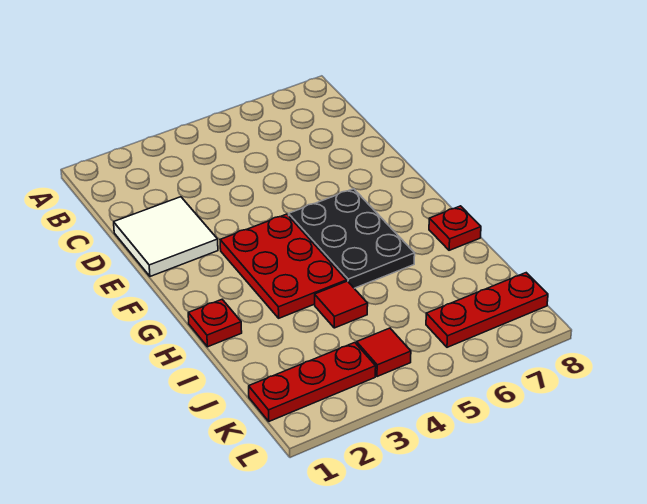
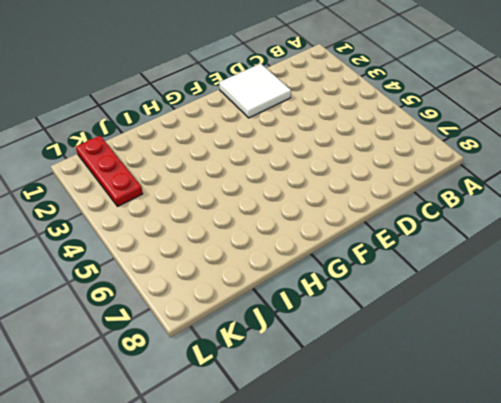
none -> red 2x3 plate [220,214,347,318]
none -> black 2x3 plate [289,189,415,288]

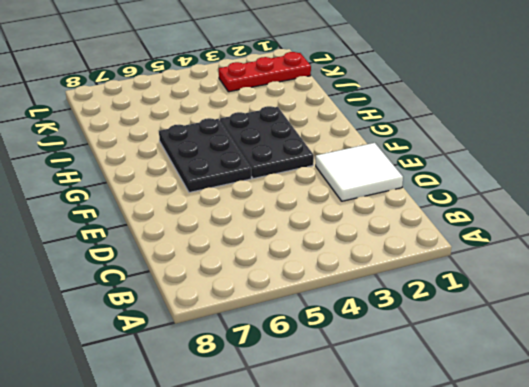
black 2x3 plate [220,106,314,179] -> red 2x3 plate [220,214,347,318]
none -> red 1x1 plate [188,300,242,347]
none -> red 1x1 plate [429,206,481,250]

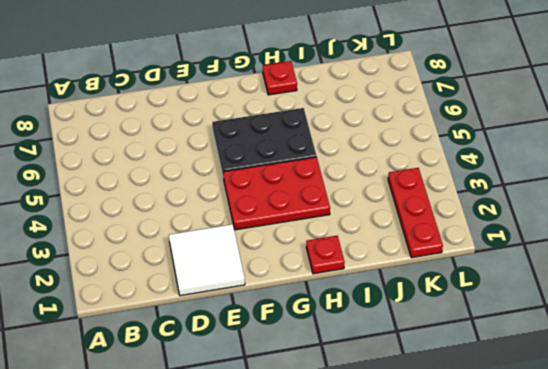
none -> red 1x1 tile [315,281,368,328]
none -> red 1x1 tile [357,328,411,377]

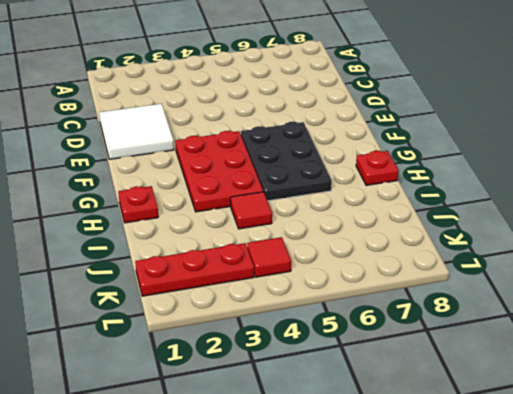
none -> red 1x3 plate [426,273,548,347]

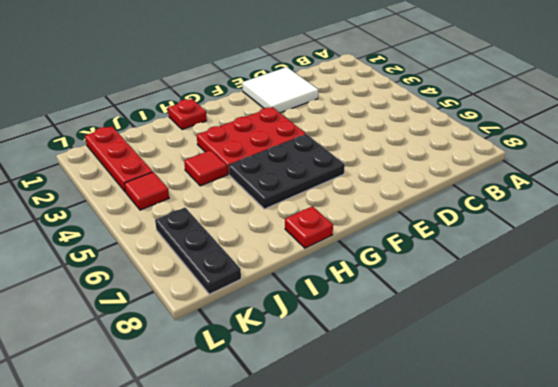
black 1x3 plate [155,208,241,294] -> red 1x3 plate [426,273,548,347]

